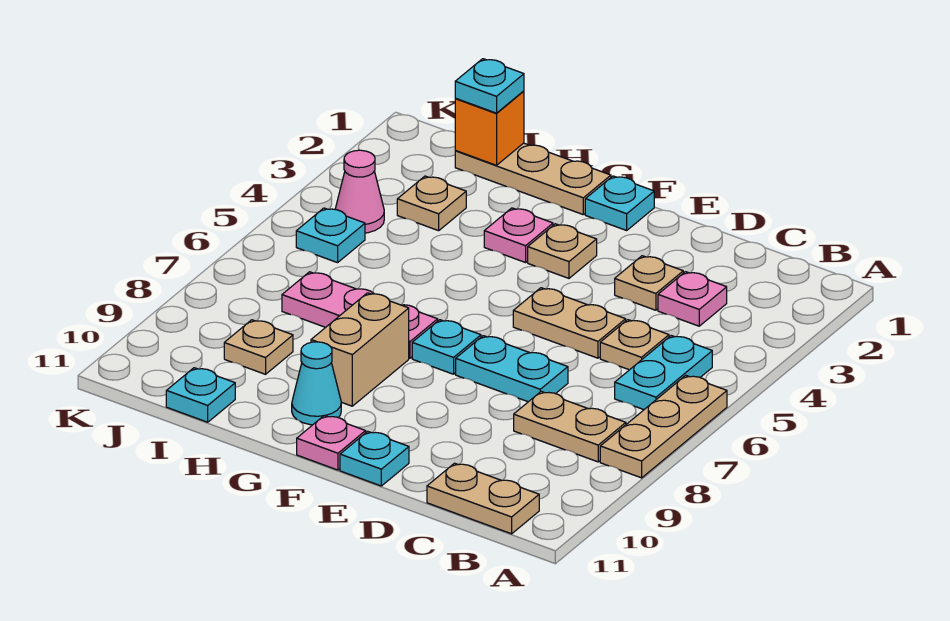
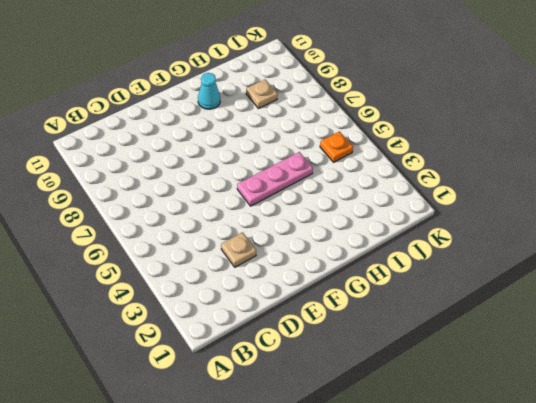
pink 1x3 plate [237,152,313,206] -> pink 1x3 plate moved to [282,272,438,358]
orange 1x1 plate [320,131,353,162] -> cyan 1x1 plate [296,208,365,263]
none -> tan 1x3 plate [600,375,727,478]
none -> cyan 1x2 plate [615,336,712,410]
none -> tan 1x2 plate [514,391,626,462]

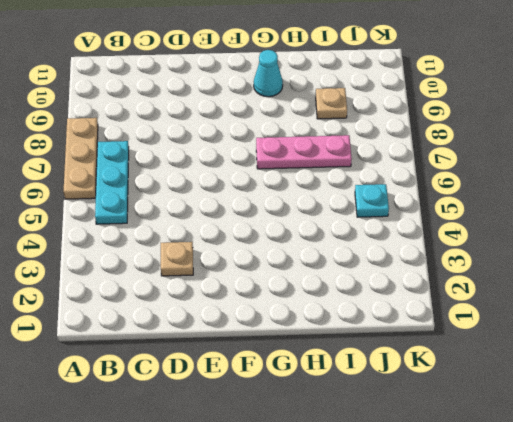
cyan 1x3 plate [95,141,129,224] -> cyan 1x2 plate [615,336,712,410]
none -> tan 1x2 plate [514,391,626,462]
none -> tan 1x2 plate [427,463,539,534]
none -> pink 1x1 plate [658,272,727,326]

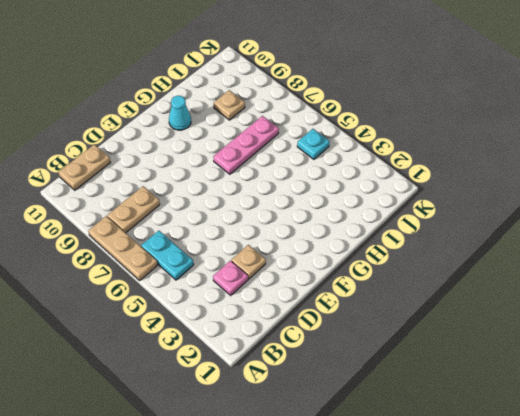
none -> tan 1x1 plate [600,320,669,370]
none -> tan 1x2 plate [513,288,626,358]
none -> cyan 1x2 plate [456,336,568,402]

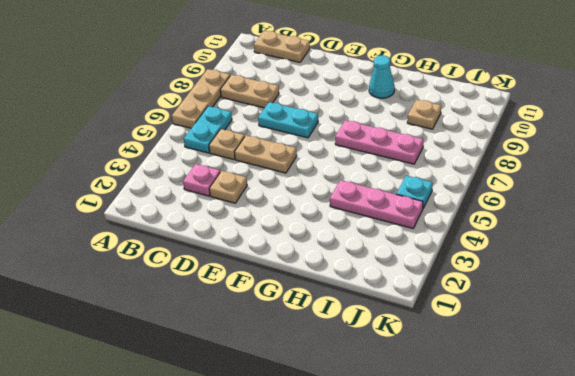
pink 1x3 plate [330,180,423,228] -> pink 1x1 cone [335,150,384,233]
none -> cyan 1x1 plate [340,431,409,486]
none -> cyan 1x1 plate [585,176,654,230]
none -> tan 1x1 plate [528,224,597,278]

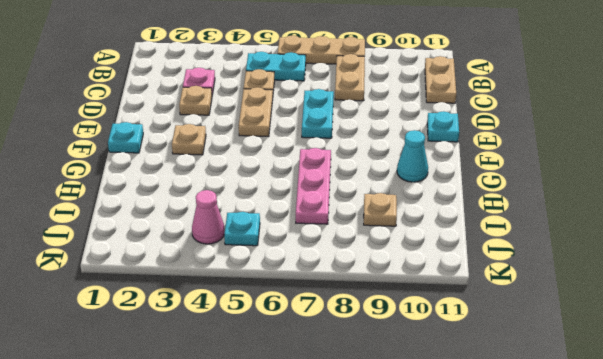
none -> cyan 1x1 plate [412,320,481,374]
none -> pink 1x1 plate [297,415,366,470]
none -> tan 1x3 plate [455,143,611,214]

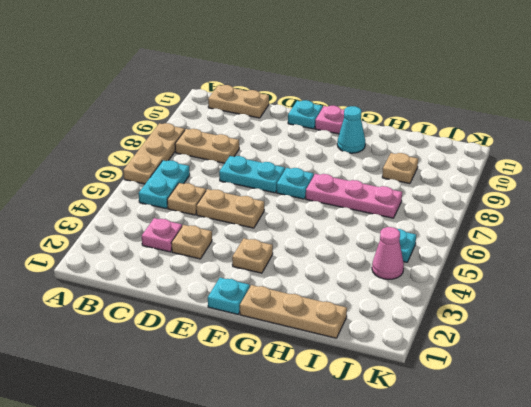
none -> pink 1x1 plate [484,208,553,263]
none -> tan 1x2 brick [311,293,409,406]
none -> tan 1x1 plate [397,176,466,231]

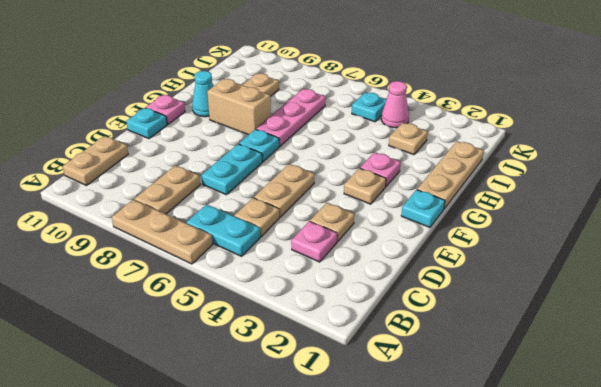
none -> cyan 1x1 plate [166,368,235,422]
none -> orange 1x1 brick [455,91,524,165]
none -> cyan 1x1 plate [455,59,524,113]

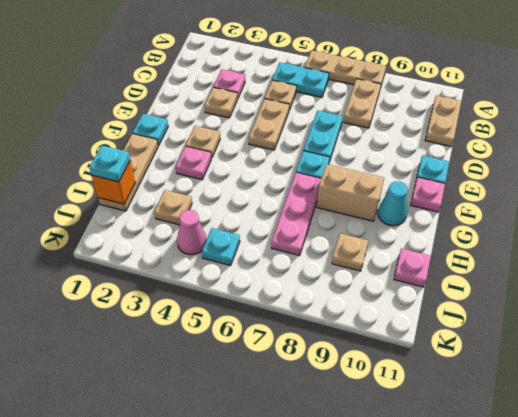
pink 1x1 plate [394,249,431,287] -> cyan 1x1 plate [166,368,235,422]

